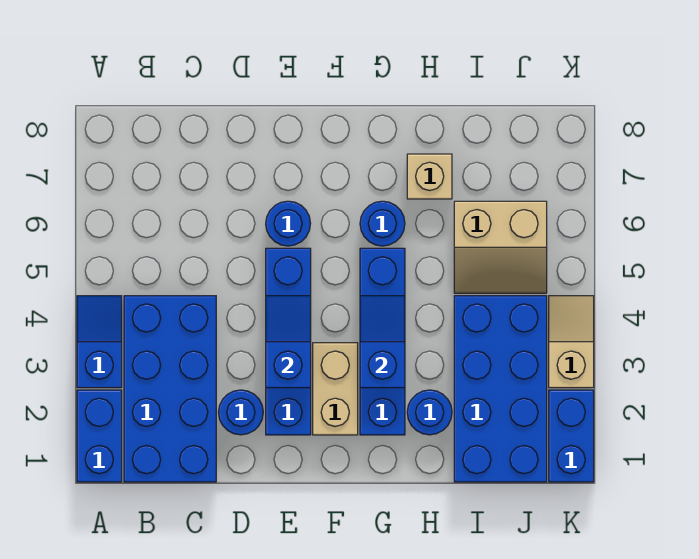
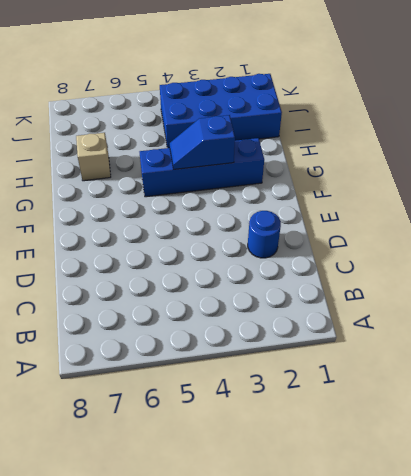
none -> blue 1x2 brick [77,390,122,482]
none -> blue 1x2 slope [77,296,122,388]
none -> blue 2x4 brick [124,296,216,482]

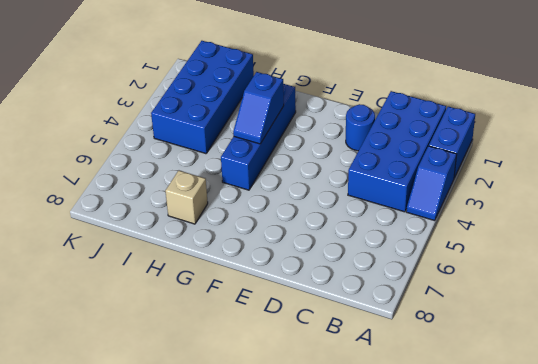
none -> blue 1x4 brick [266,248,311,435]
none -> blue 1x1 round brick [266,201,311,246]
none -> tan 1x2 brick [313,343,358,435]

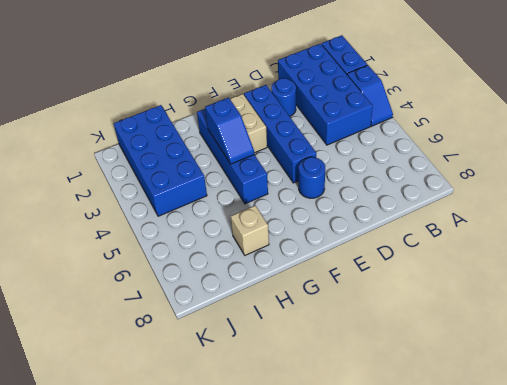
none -> blue 1x1 round brick [360,201,405,246]
none -> blue 1x1 round brick [407,390,452,435]
none -> tan 2x2 slope [454,201,547,293]

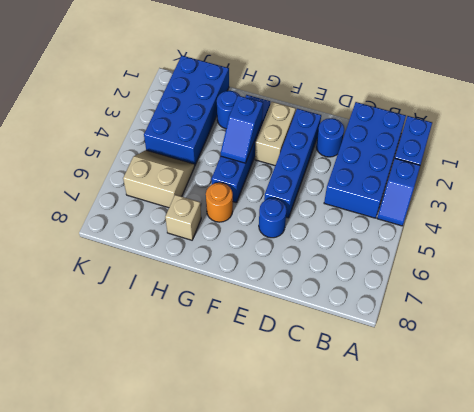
orange 1x1 round brick [206,183,233,222] -> blue 1x1 round brick [360,201,405,246]
none -> blue 1x2 brick [549,390,594,482]
none -> tan 1x2 slope [549,296,594,388]
none -> blue 1x2 slope [266,296,311,388]

